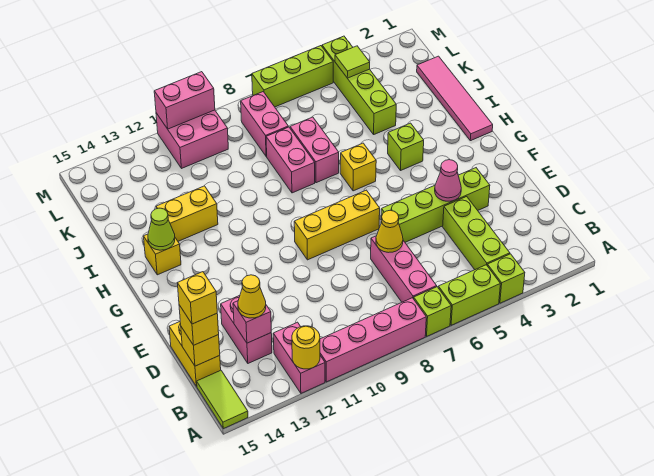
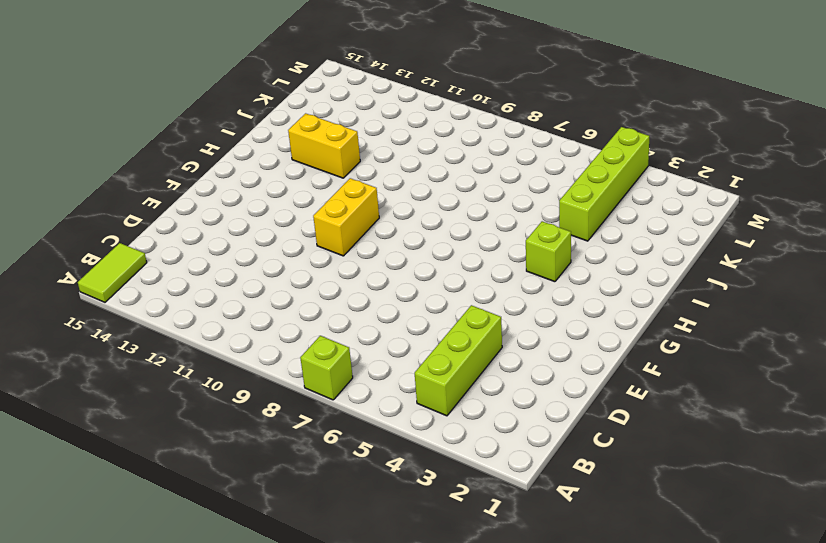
yellow 1x2 brick [313,178,379,256] -> yellow 1x2 brick moved to [169,322,221,386]
none -> lime 1x1 brick [487,254,525,303]
none -> lime 1x2 brick [438,265,500,325]
none -> pink 1x4 brick [320,298,426,382]
none -> pink 1x2 brick [273,322,325,393]

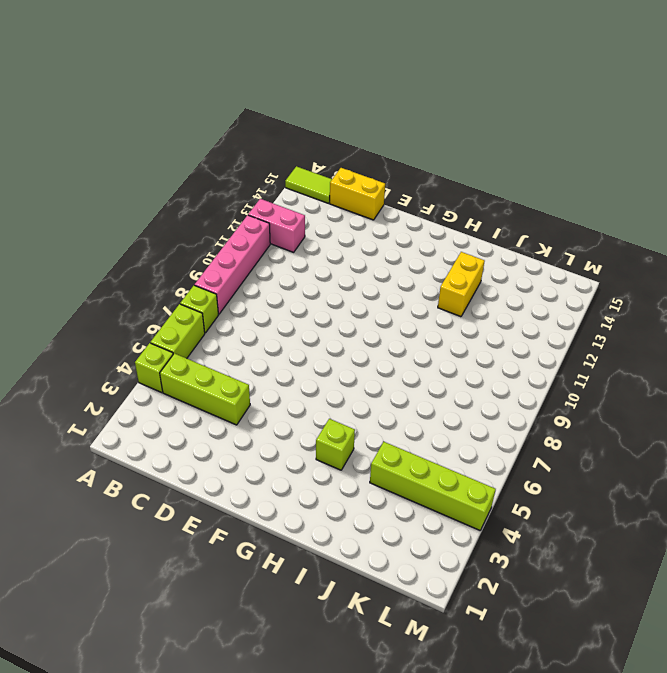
none -> pink 1x3 brick [371,236,437,302]
none -> pink 1x2 brick [221,295,272,363]
none -> lime 1x4 brick [381,168,490,242]
none -> yellow 1x3 brick [294,190,380,260]

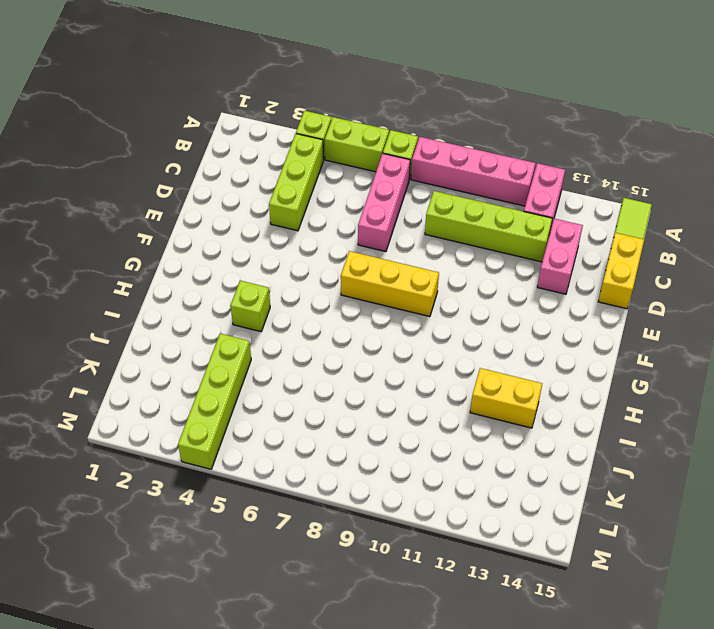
lime 1x4 brick [425,191,552,262] -> lime 1x4 brick moved to [381,168,490,242]
none -> pink 1x4 tile [417,56,493,141]
none -> yellow 1x1 brick [340,143,376,191]
none -> yellow 1x1 brick [144,234,181,275]
none -> pink 1x2 brick [290,117,339,183]

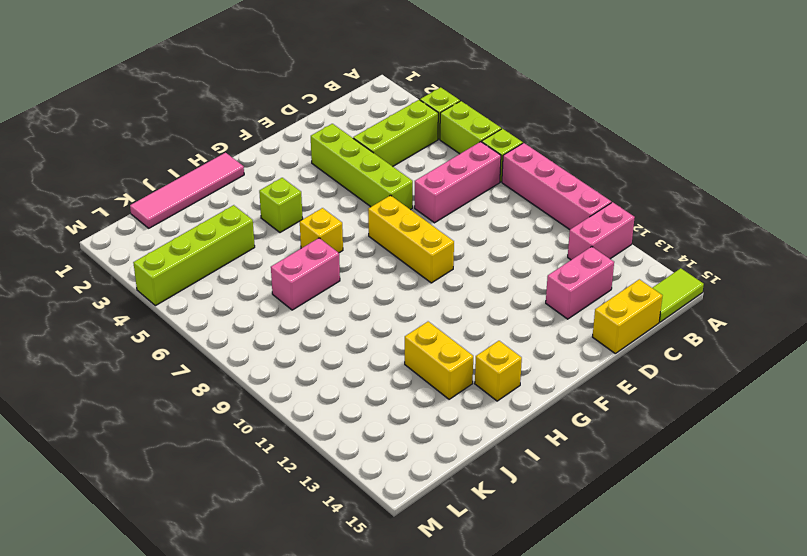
none -> pink 1x2 brick [266,127,315,193]
none -> pink 1x2 brick [241,92,288,157]
none -> pink 2x2 brick [156,110,228,168]
none -> lime 1x3 brick [252,46,333,107]

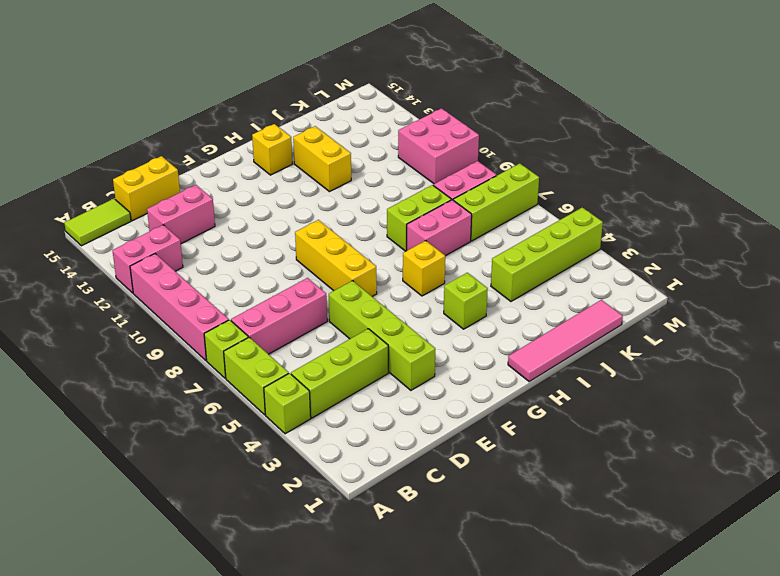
lime 1x2 brick [387,185,451,251] -> pink 1x2 brick [266,127,315,193]
lime 1x3 brick [453,163,539,241] -> lime 1x3 brick turned to [252,46,333,107]
none -> yellow 1x1 round brick [292,326,320,369]
none -> pink 1x1 brick [233,301,271,343]
none -> yellow 1x1 brick [181,327,220,366]
none -> yellow 1x1 cone [376,210,403,253]

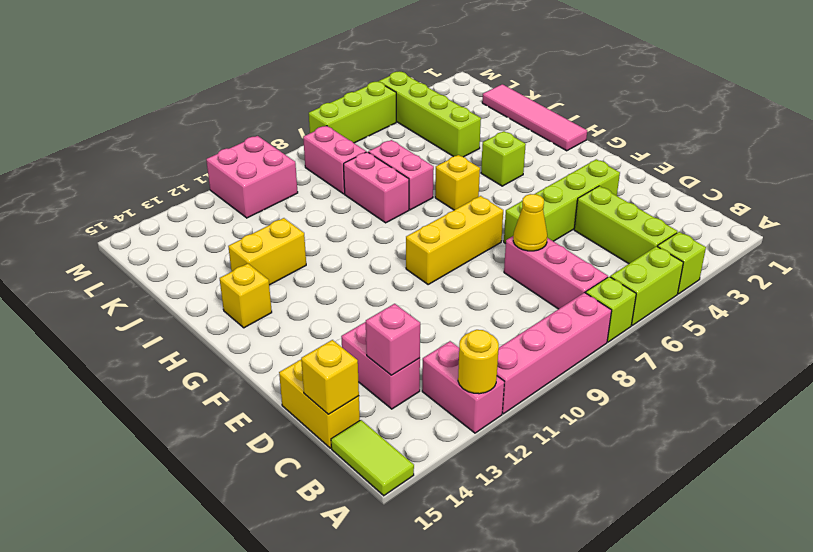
none -> pink 1x1 cone [435,160,461,201]
none -> lime 1x1 cone [148,208,175,250]
none -> lime 1x1 tile [335,46,370,78]
none -> pink 1x2 brick [154,72,215,129]

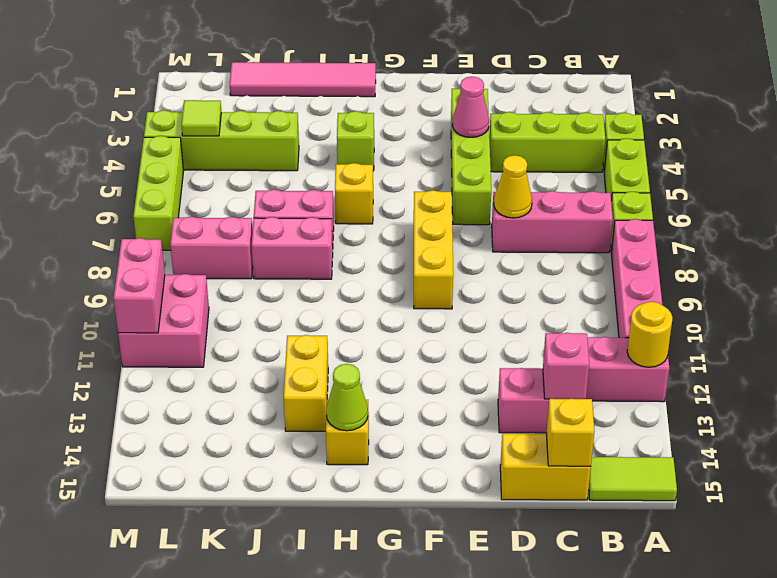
none -> yellow 1x1 cone [238,275,266,318]
none -> yellow 1x1 brick [179,305,219,345]
none -> yellow 1x1 brick [177,272,217,324]

